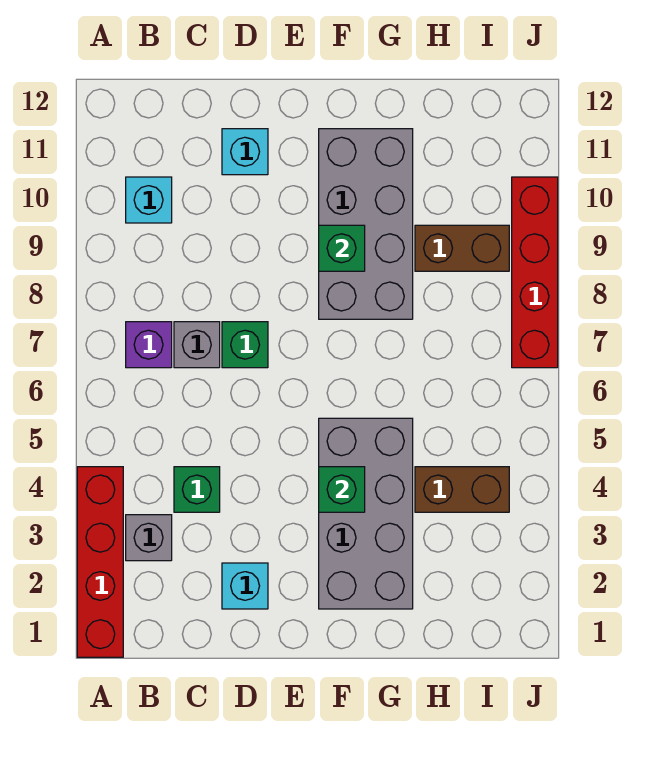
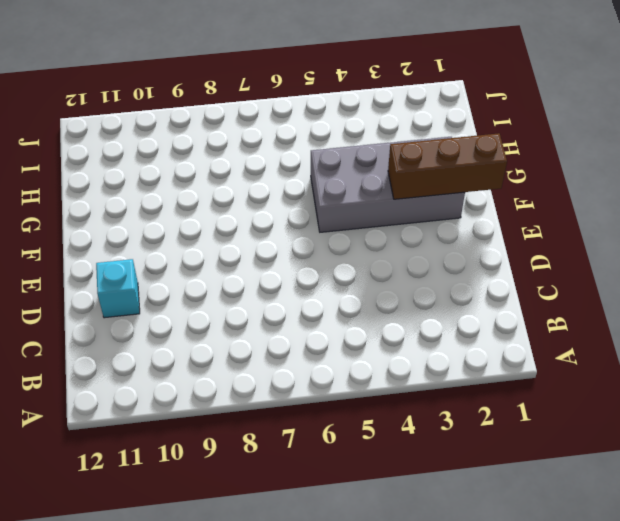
brown 1x3 brick [388,133,507,199] -> none
none -> red 1x4 brick [77,467,123,657]
none -> grey 1x1 brick [126,515,172,561]
none -> purple 1x1 brick [126,322,172,368]

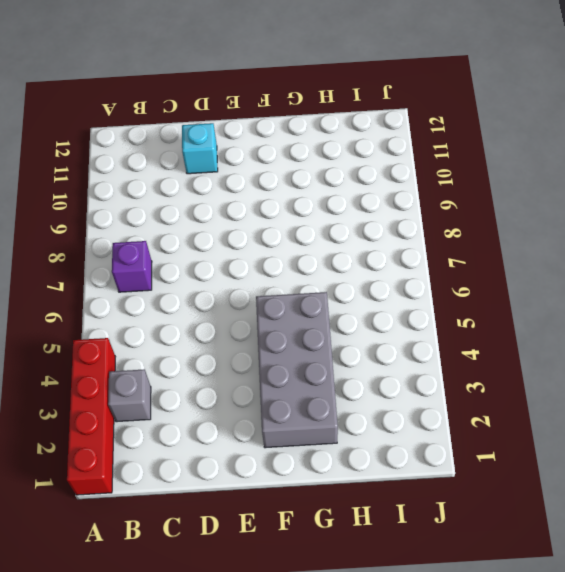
none -> cyan 1x1 brick [126,177,172,223]
none -> green 1x1 brick [174,467,220,512]
none -> grey 1x1 brick [174,322,220,368]

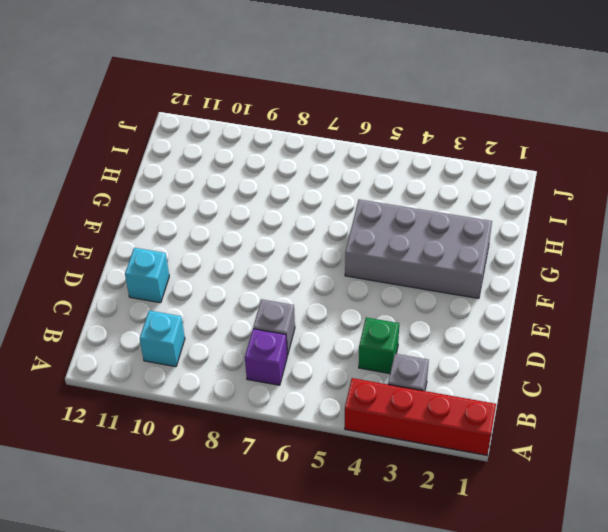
none -> cyan 1x1 brick [222,563,268,609]
none -> green 1x1 brick [222,322,268,368]
none -> grey 2x4 brick [319,129,413,319]

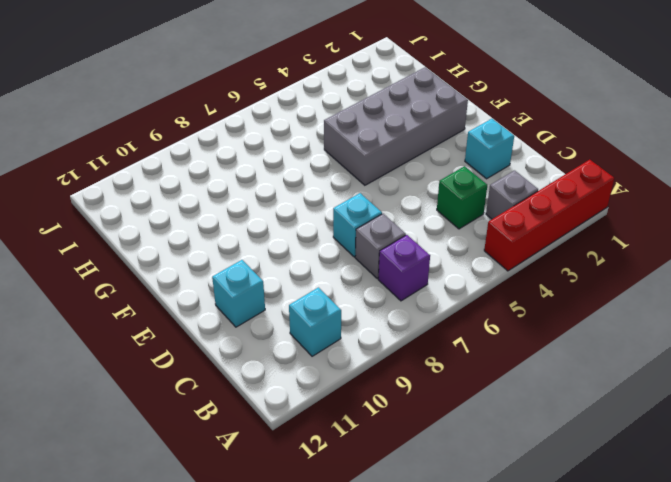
cyan 1x1 brick [333,193,382,257] -> green 1x1 brick [222,322,268,368]
none -> grey 2x4 brick [319,129,413,319]
none -> brown 1x2 brick [415,467,509,512]
none -> brown 1x2 brick [415,225,509,271]

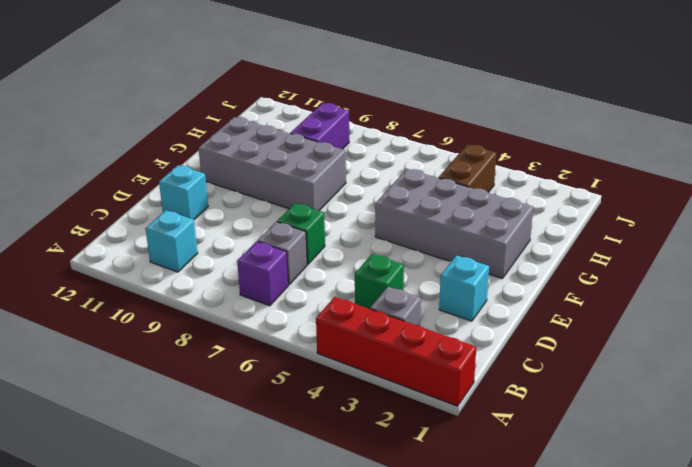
purple 1x2 brick [290,103,349,149] -> brown 1x2 brick [415,225,509,271]
none -> red 1x4 brick [512,177,558,368]
none -> green 1x1 brick [319,467,365,512]
none -> green 1x1 brick [319,225,365,271]

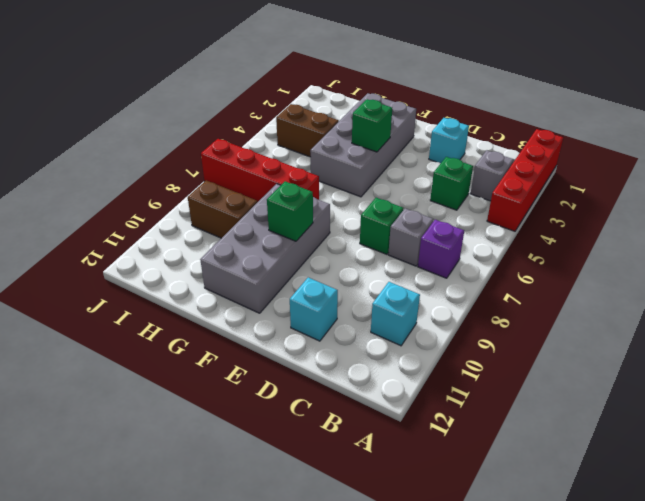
red 1x4 brick [201,139,319,202] -> red 1x4 brick turned to [512,177,558,368]

